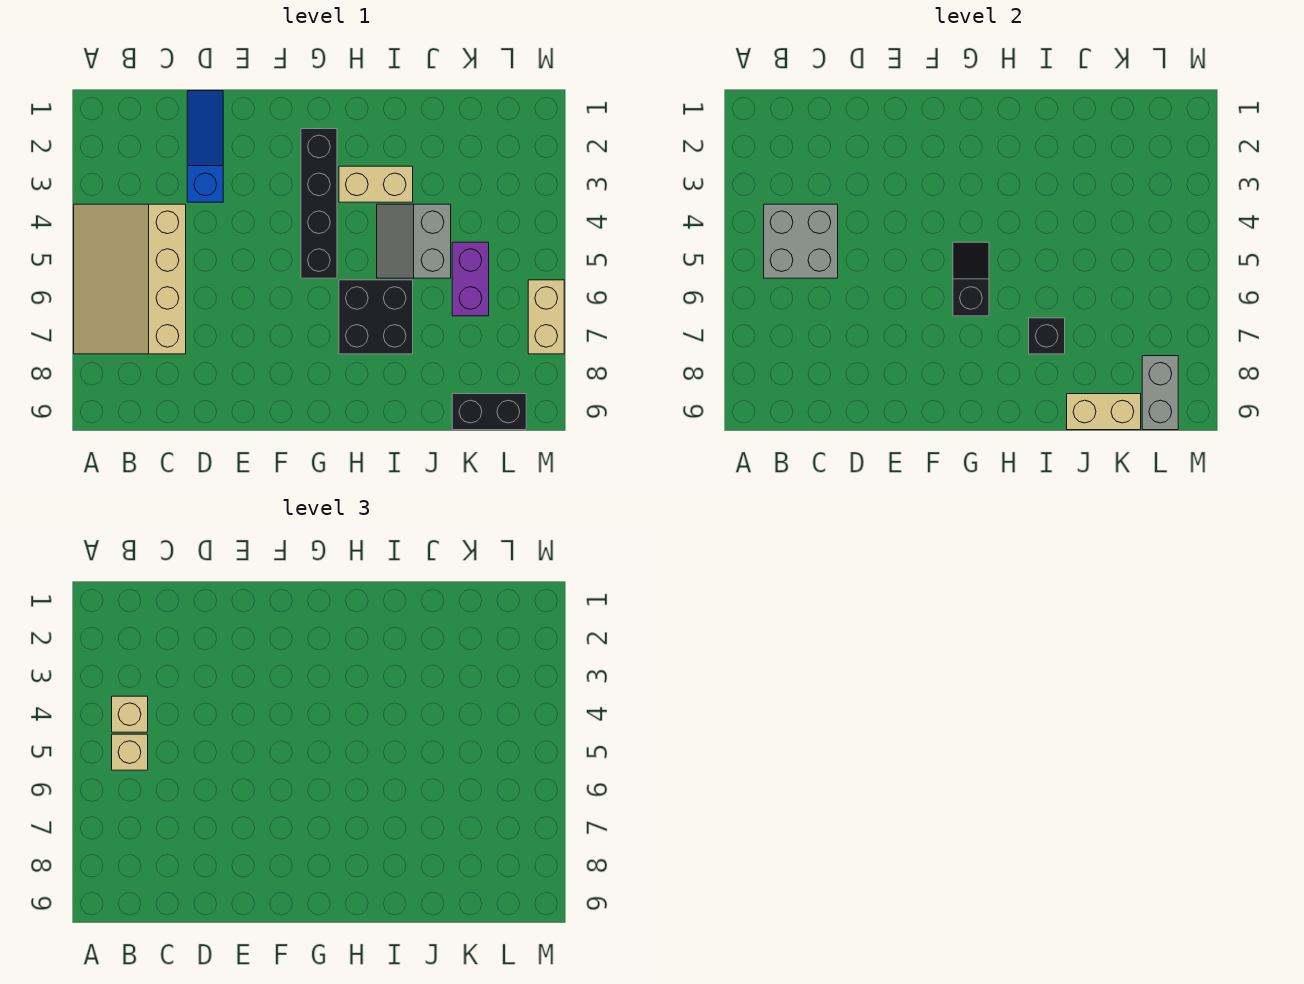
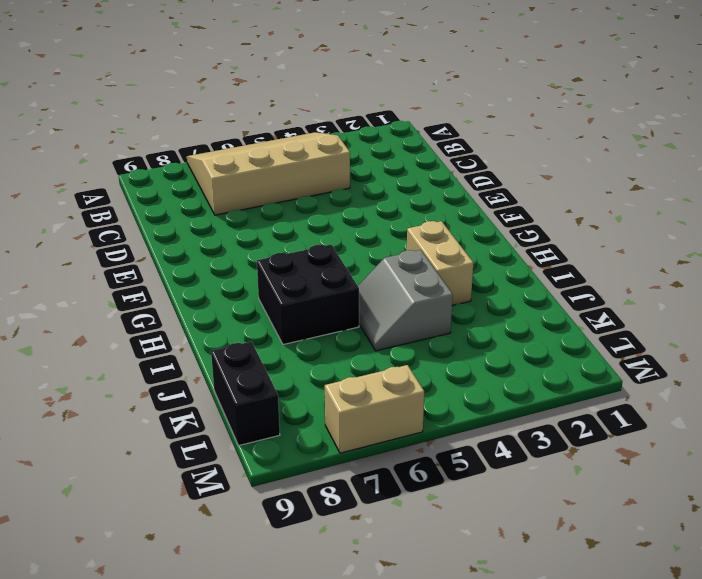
grey 2x2 slope [358,250,453,351] -> grey 2x2 slope turned to [377,204,451,278]
none -> blue 1x3 slope [187,91,223,202]
none -> black 1x4 brick [301,129,337,278]
none -> purple 1x2 brick [452,242,489,316]

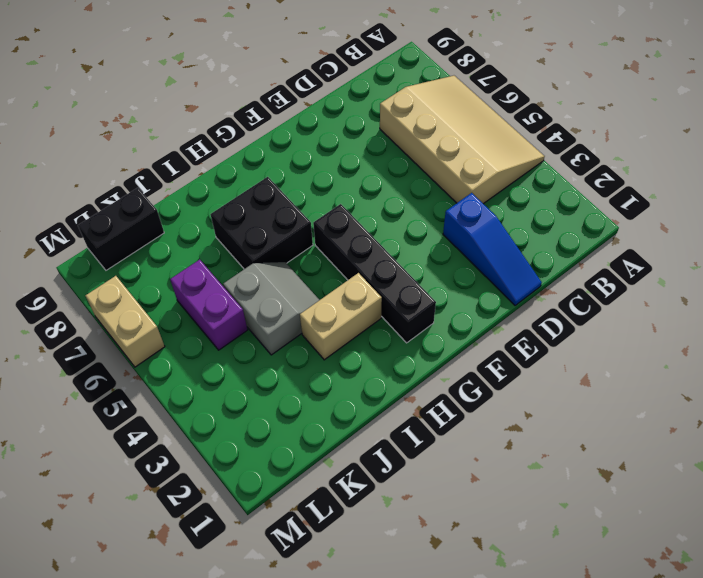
none -> grey 2x2 brick [764,204,838,278]
none -> black 1x2 slope [953,242,989,316]
none -> black 1x1 brick [1029,318,1065,354]

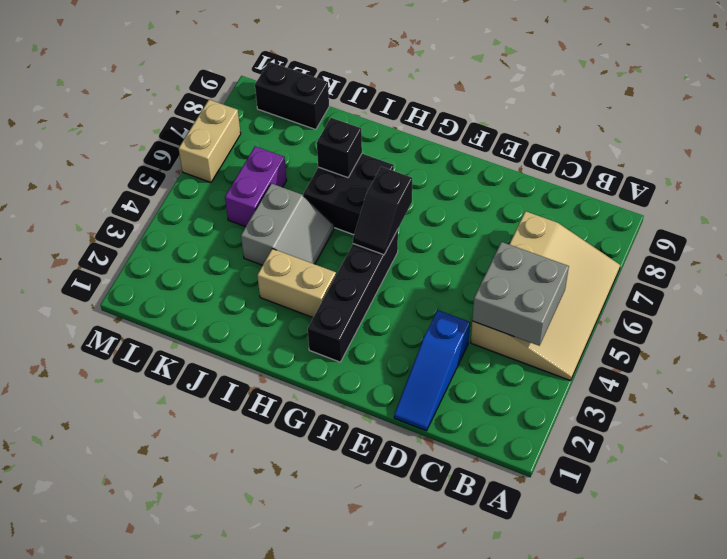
none -> tan 1x2 brick [1067,394,1141,430]
none -> grey 1x2 brick [1142,356,1178,430]
none -> tan 1x1 brick [112,696,148,732]

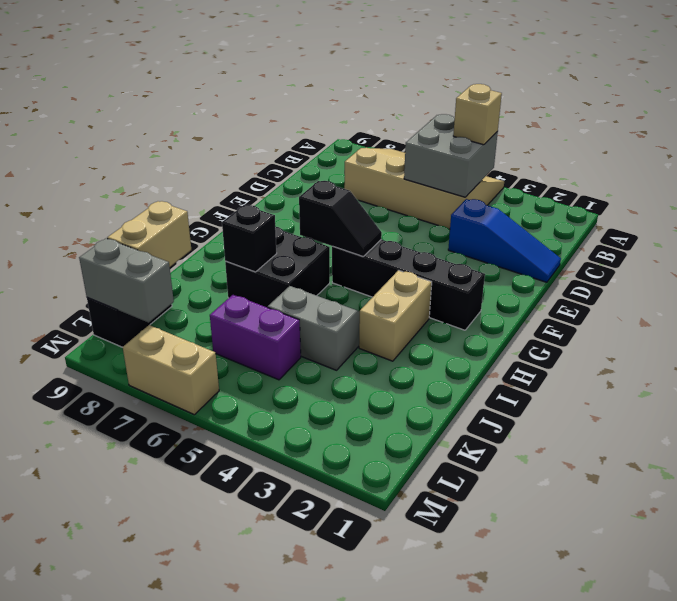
none -> tan 1x1 brick [112,734,148,770]

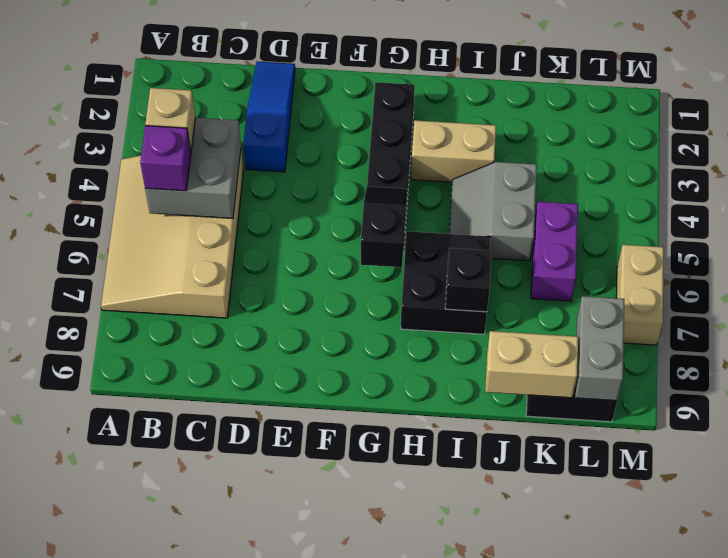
purple 1x1 brick [140,126,191,191] -> tan 1x1 brick [112,734,148,770]

